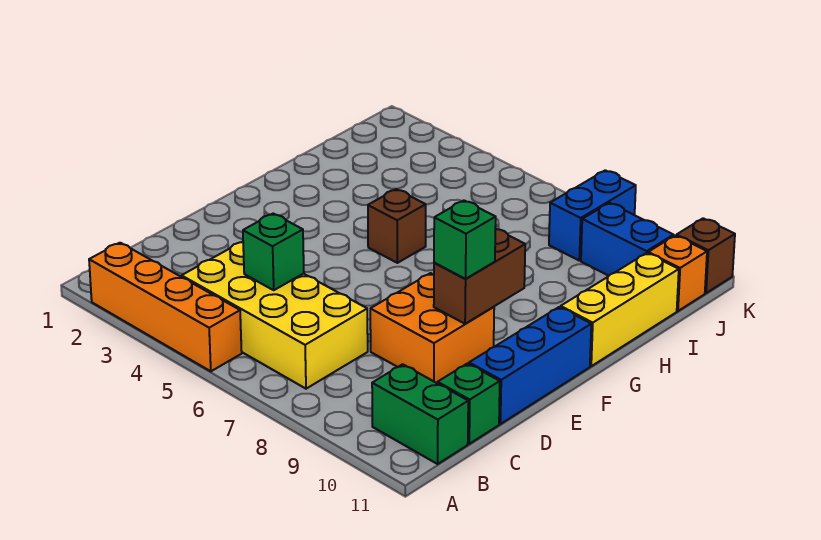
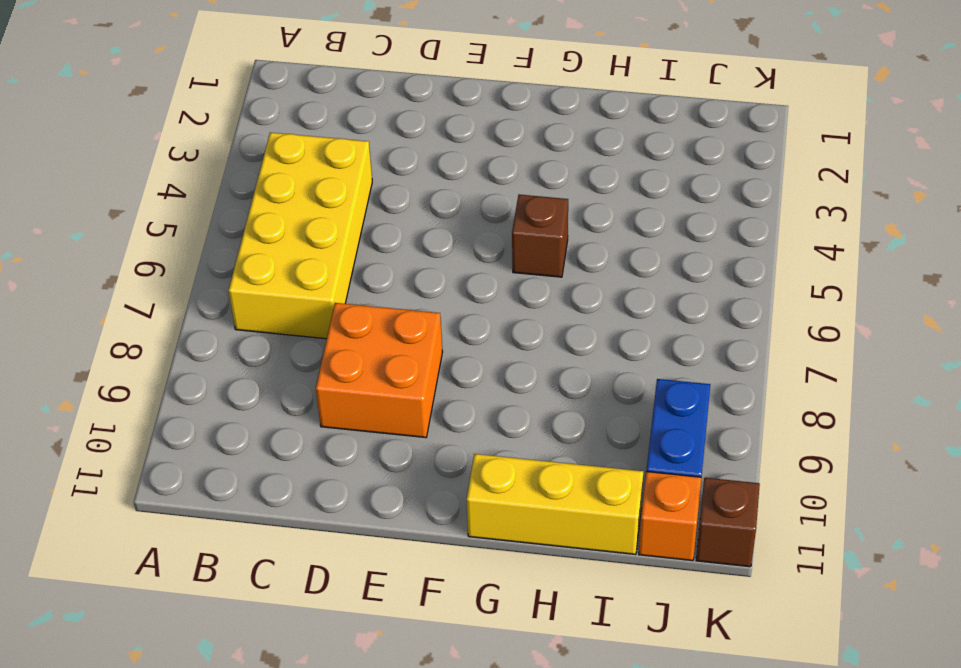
none -> orange 1x4 brick [89,243,242,371]
none -> green 1x2 brick [372,364,468,464]
none -> green 1x1 brick [438,363,500,444]

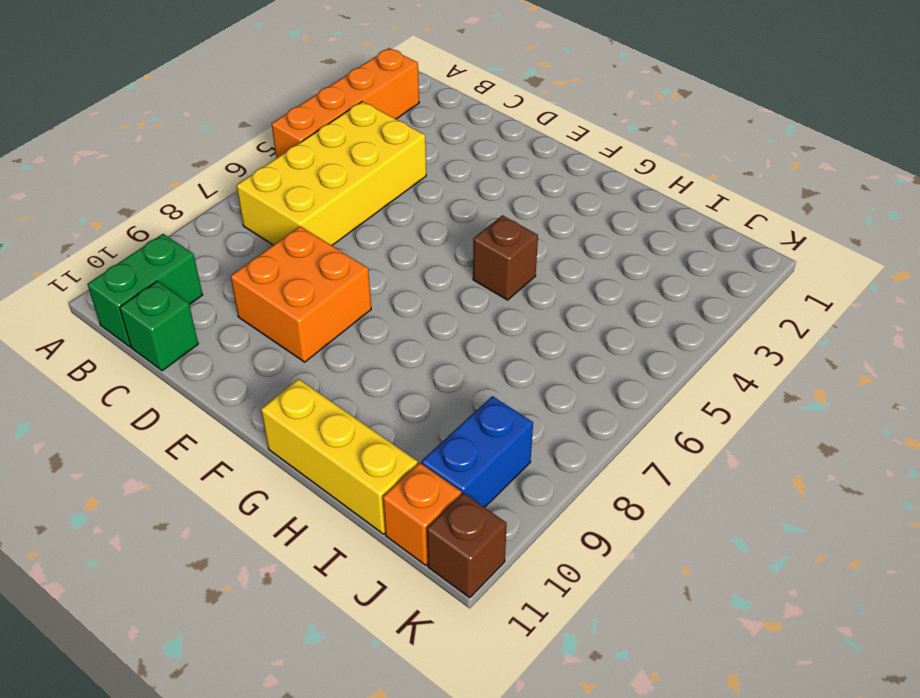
none -> blue 1x3 brick [469,307,591,424]
none -> blue 1x2 brick [549,170,636,261]
none -> green 1x1 brick [243,214,304,290]

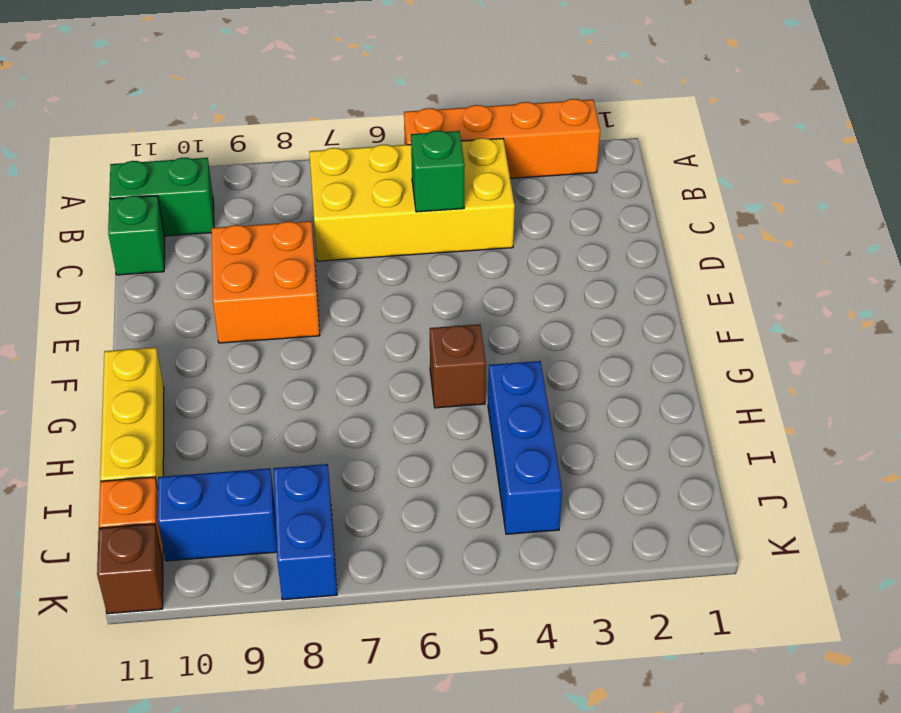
blue 1x3 brick [488,361,562,534] -> blue 1x3 brick moved to [469,307,591,424]
none -> brown 1x2 brick [434,229,525,324]
none -> green 1x1 brick [434,200,496,279]

